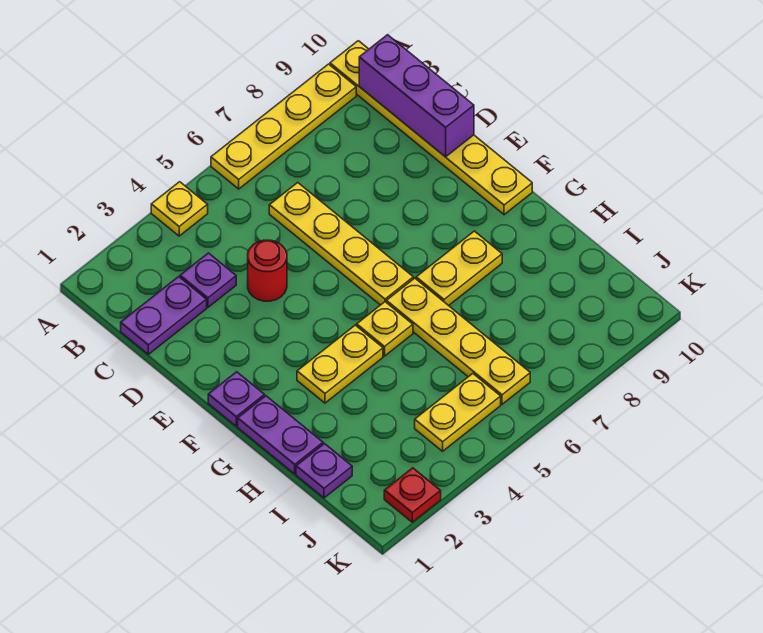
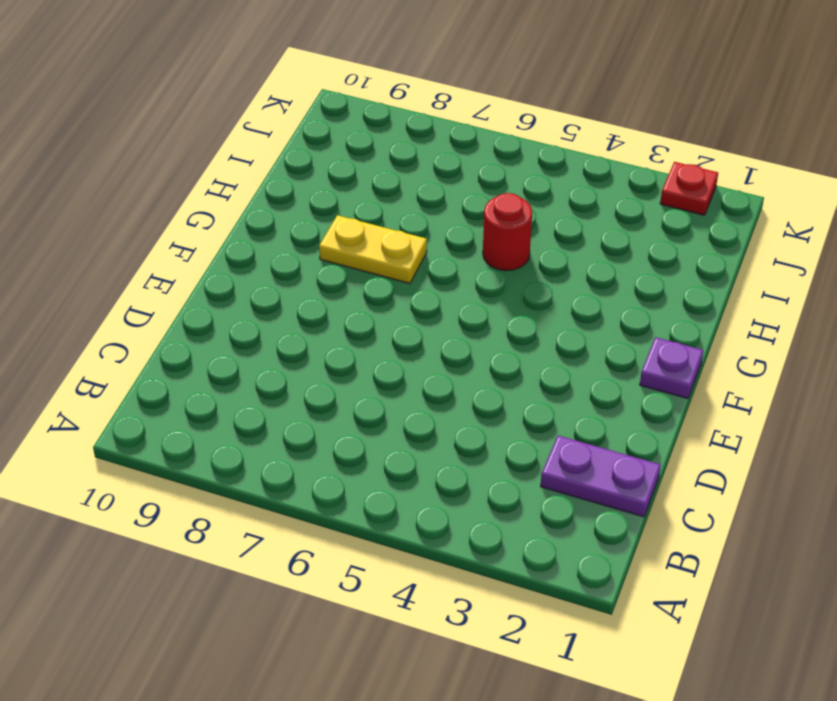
red 1x1 round brick [483,193,532,271] -> red 1x1 round brick moved to [248,240,287,301]
none -> yellow 1x1 plate [151,182,208,236]
none -> yellow 1x4 plate [211,64,356,189]
none -> yellow 1x6 plate [330,41,532,215]

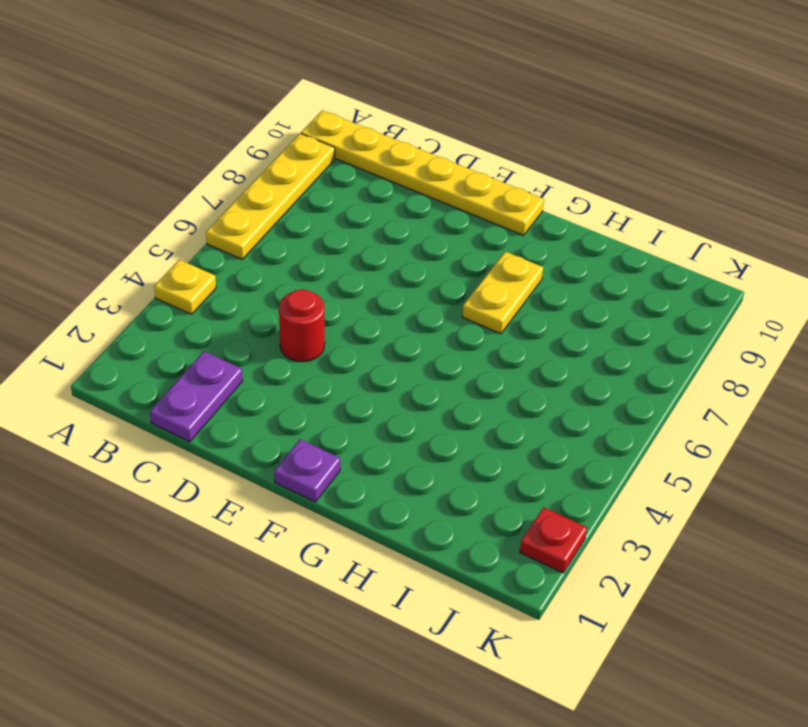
none -> purple 1x1 plate [180,253,236,307]
none -> yellow 1x4 plate [269,183,413,305]
none -> purple 1x2 plate [238,396,323,474]

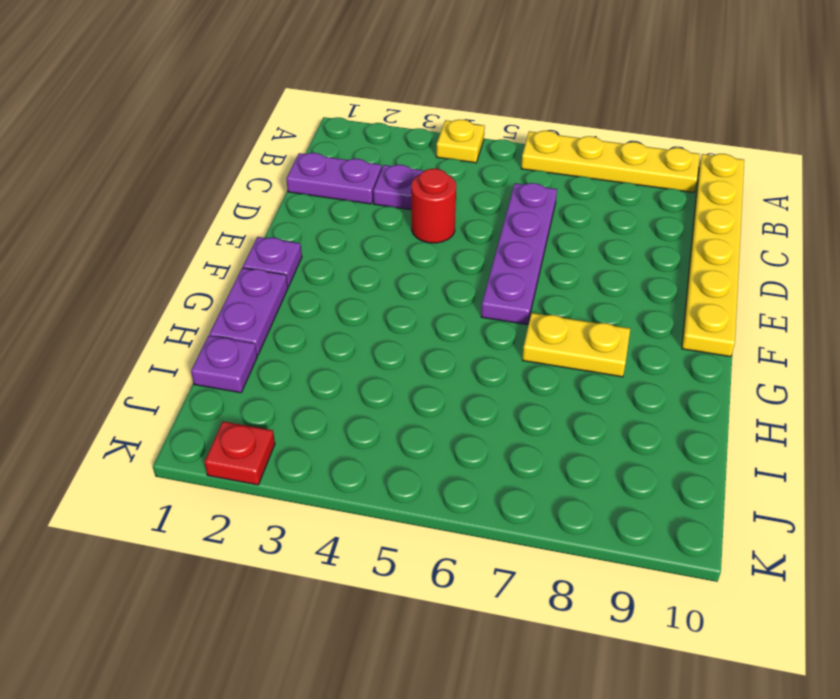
purple 1x4 plate [481,183,557,325] -> yellow 1x4 plate [269,183,413,305]
none -> yellow 1x2 plate [297,325,383,403]
none -> yellow 1x1 plate [357,302,413,356]
none -> yellow 1x4 plate [386,278,530,404]

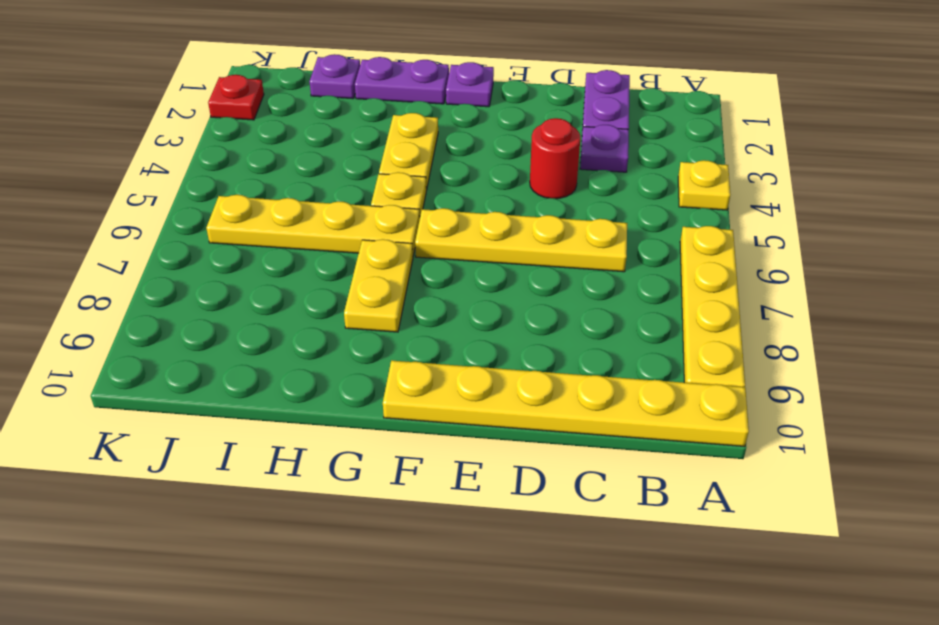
none -> yellow 1x2 plate [415,374,501,451]
none -> purple 1x3 brick [359,35,474,157]

